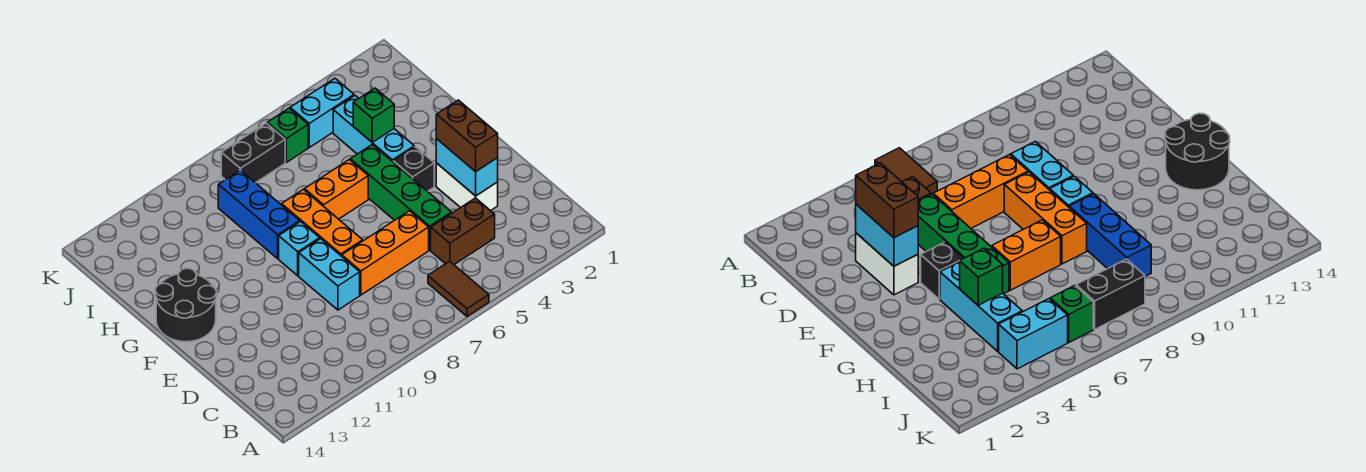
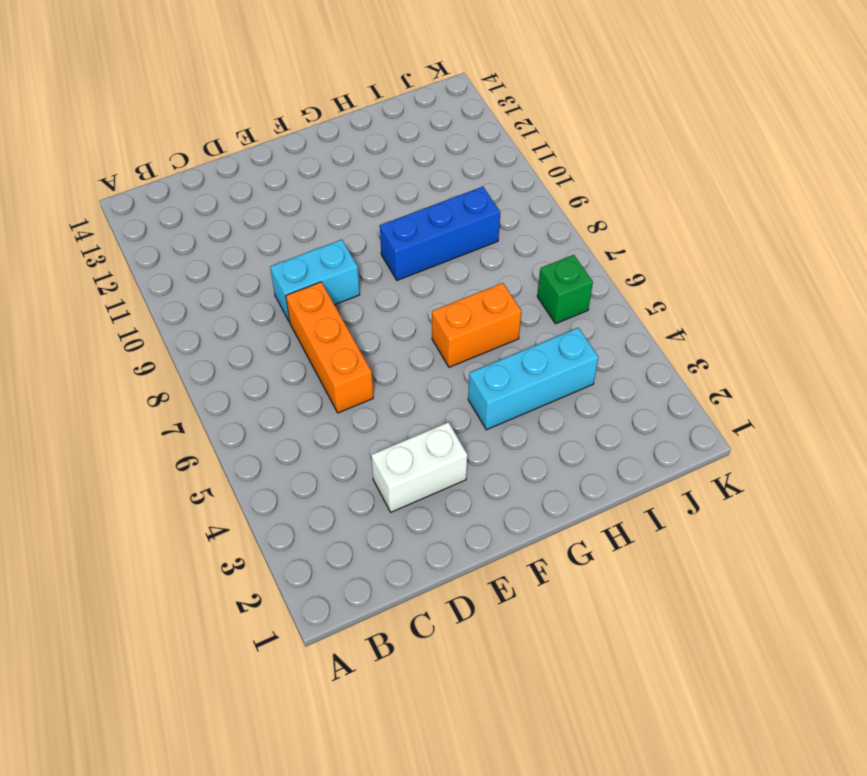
orange 1x2 brick [432,283,521,367] -> orange 1x2 brick turned to [305,160,368,219]
none -> brown 1x2 tile [428,261,489,316]
none -> brown 1x2 brick [431,198,495,264]
none -> green 1x4 brick [350,145,452,250]

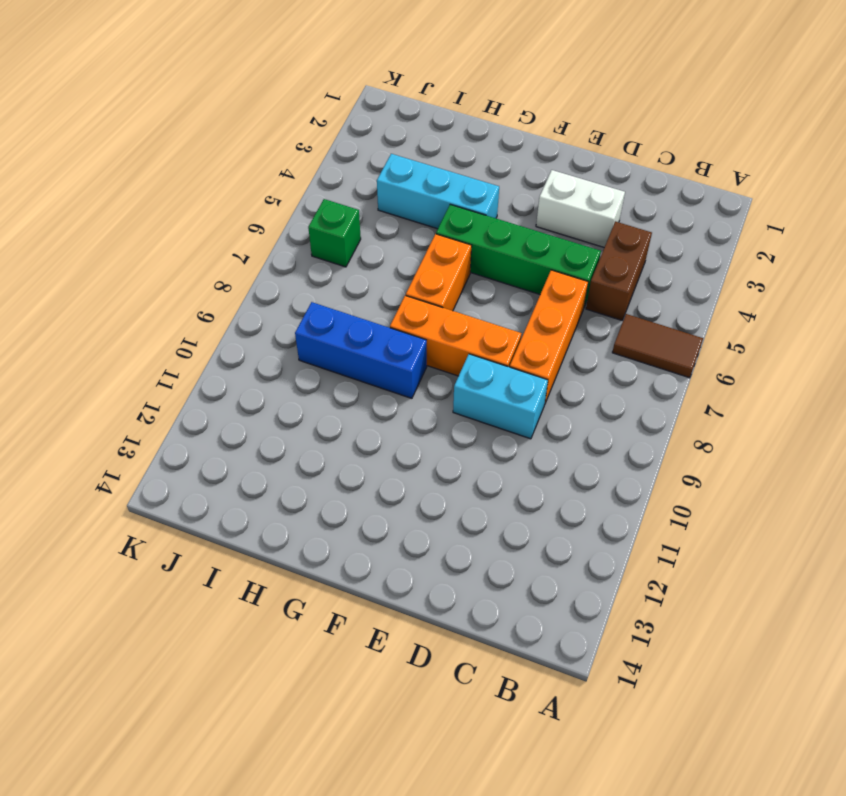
none -> black 1x1 brick [393,147,434,191]
none -> cyan 1x1 brick [279,222,320,276]
none -> black 2x2 round brick [155,268,216,342]

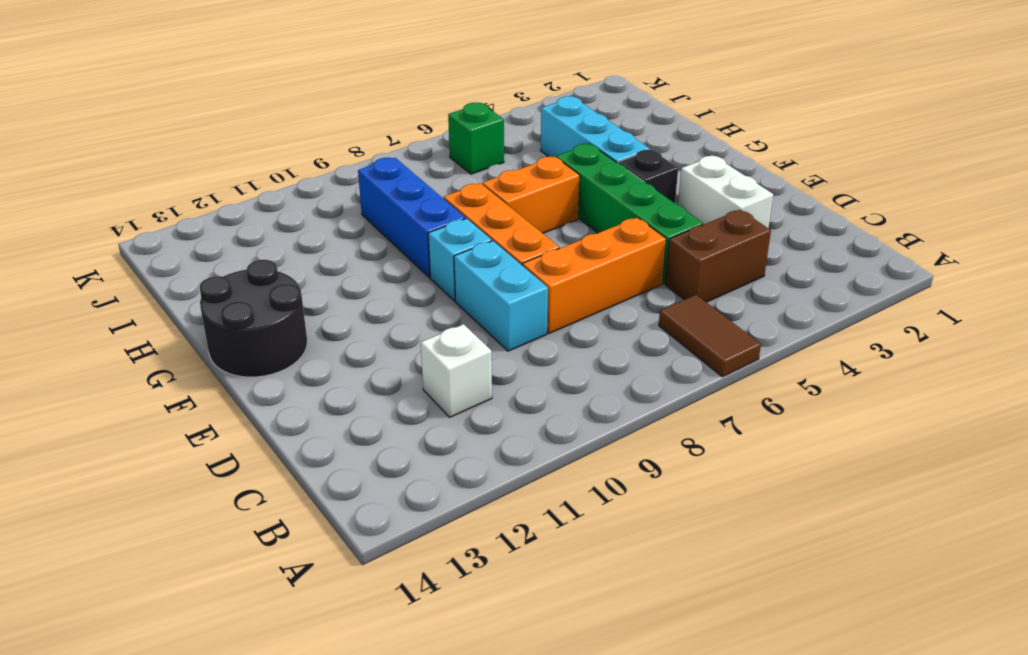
white 1x1 brick [421,324,492,417] -> none
none -> cyan 1x2 brick [290,78,354,147]
none -> black 1x2 brick [221,123,285,183]
none -> cyan 1x2 brick [436,139,498,196]

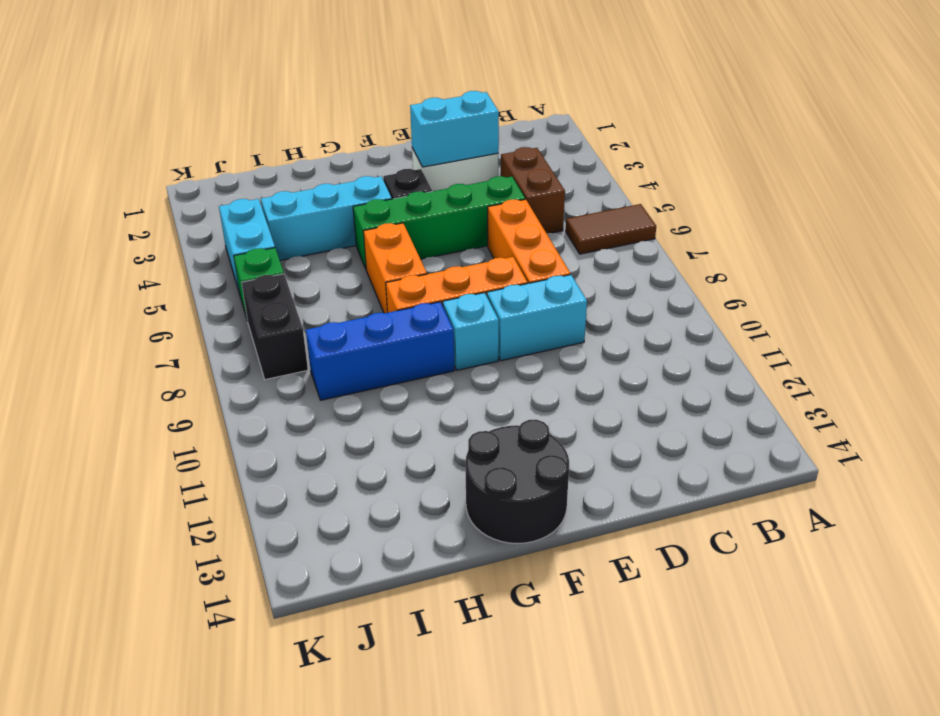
none -> green 1x1 brick [353,88,394,142]
none -> brown 1x2 brick [436,100,498,172]

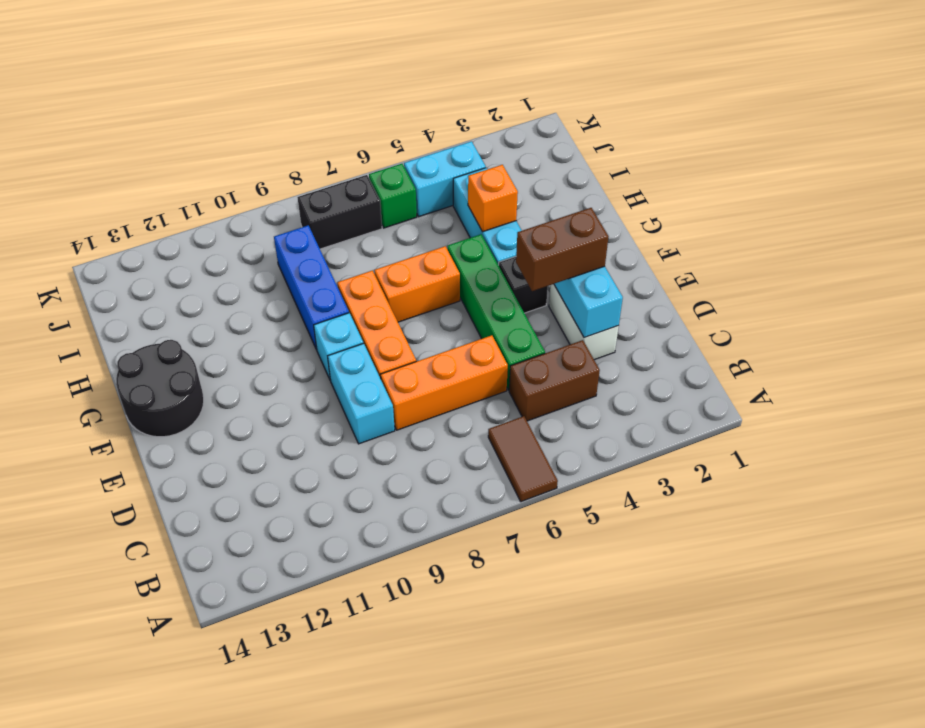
brown 1x2 brick [516,208,609,291] -> brown 1x2 brick turned to [436,100,498,172]
orange 1x1 brick [468,165,518,232] -> green 1x1 brick [353,88,394,142]

